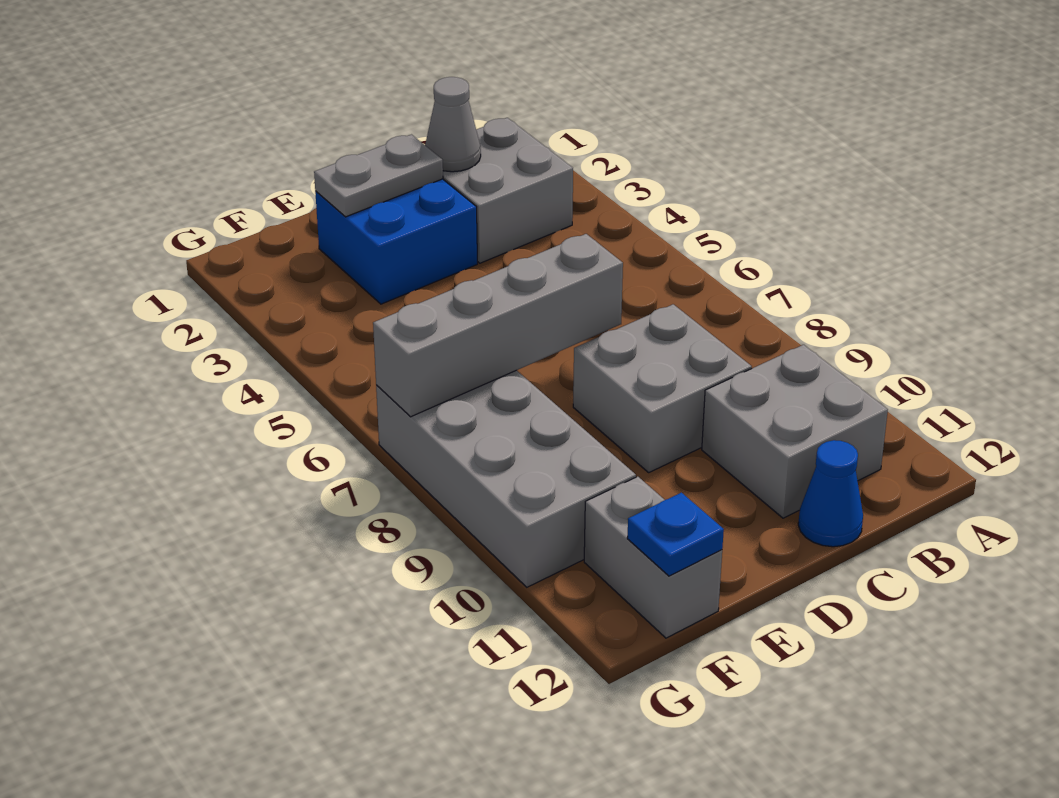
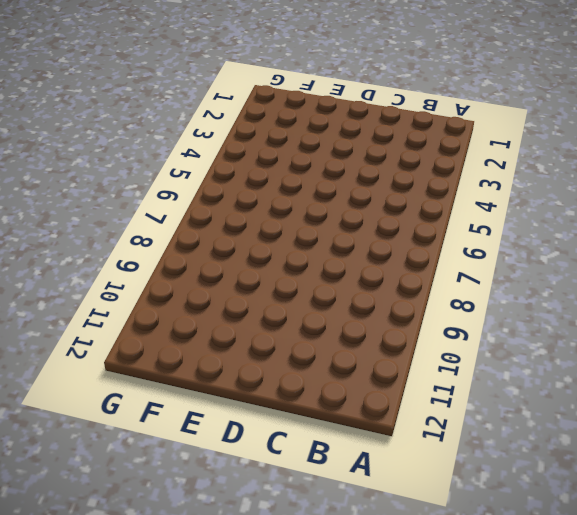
none -> grey 2x2 brick [443,118,573,263]
none -> grey 2x2 brick [702,345,888,518]

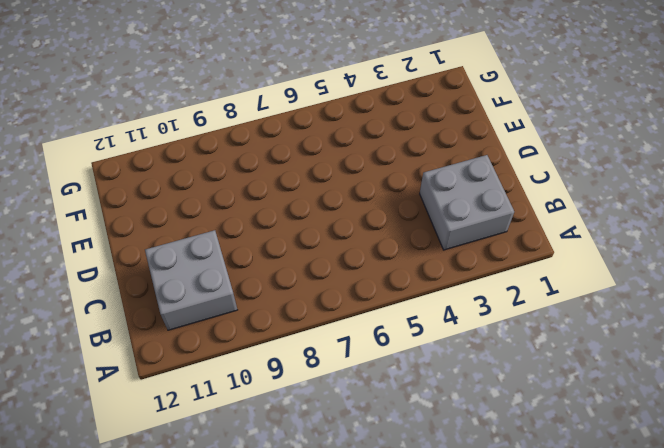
none -> grey 2x2 brick [573,304,752,472]
none -> blue 1x1 cone [798,440,863,547]

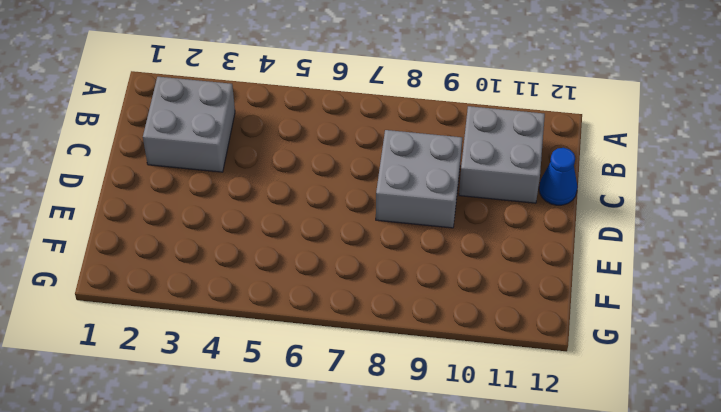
none -> blue 2x2 brick [315,179,477,304]
none -> grey 2x4 brick [376,370,636,587]

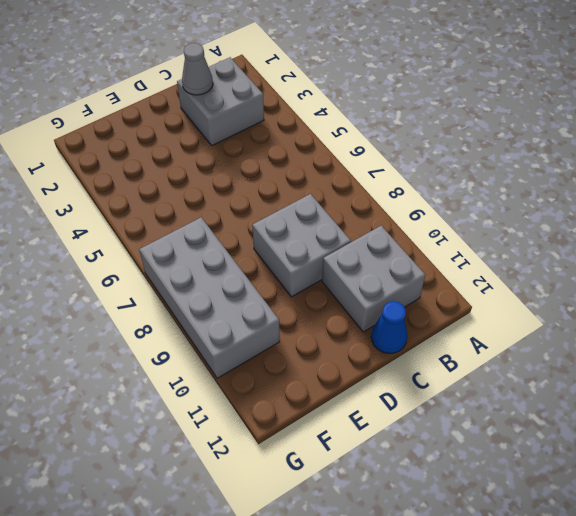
none -> blue 2x2 brick [315,179,477,304]
none -> grey 1x2 brick [584,477,722,638]

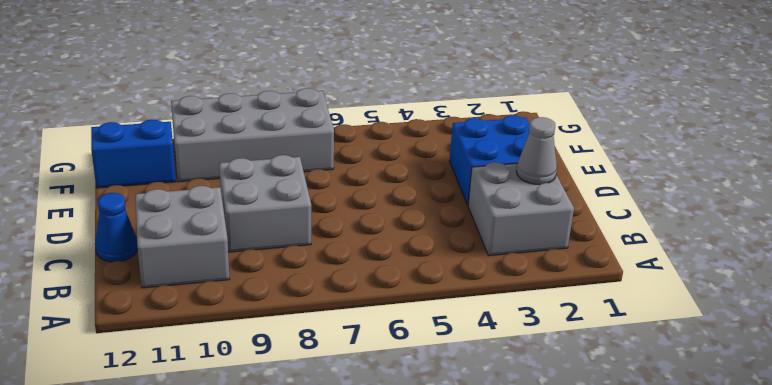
blue 1x2 brick [91,119,176,188] -> grey 1x2 brick [584,477,722,638]
none -> grey 1x2 plate [314,135,443,217]
none -> grey 1x4 brick [373,234,623,417]

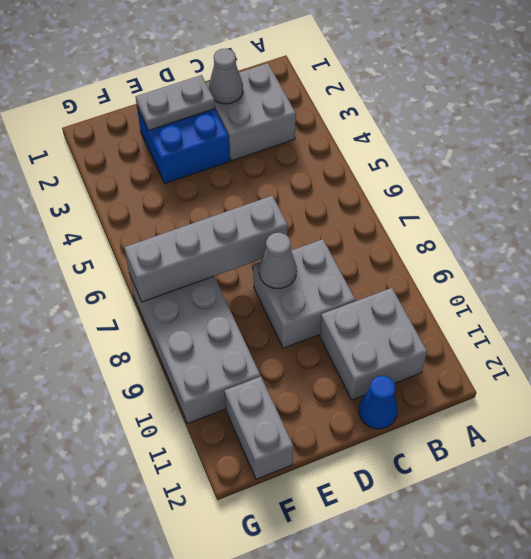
grey 1x1 cone [259,233,297,289] -> none
none -> blue 1x1 plate [627,493,724,576]

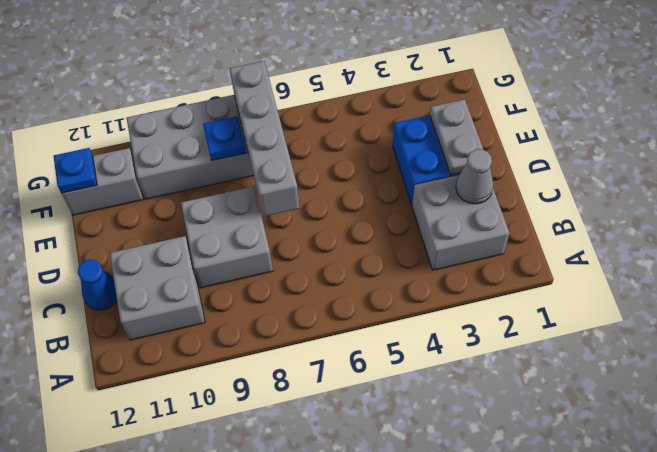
blue 1x1 plate [203,116,246,161] -> none

